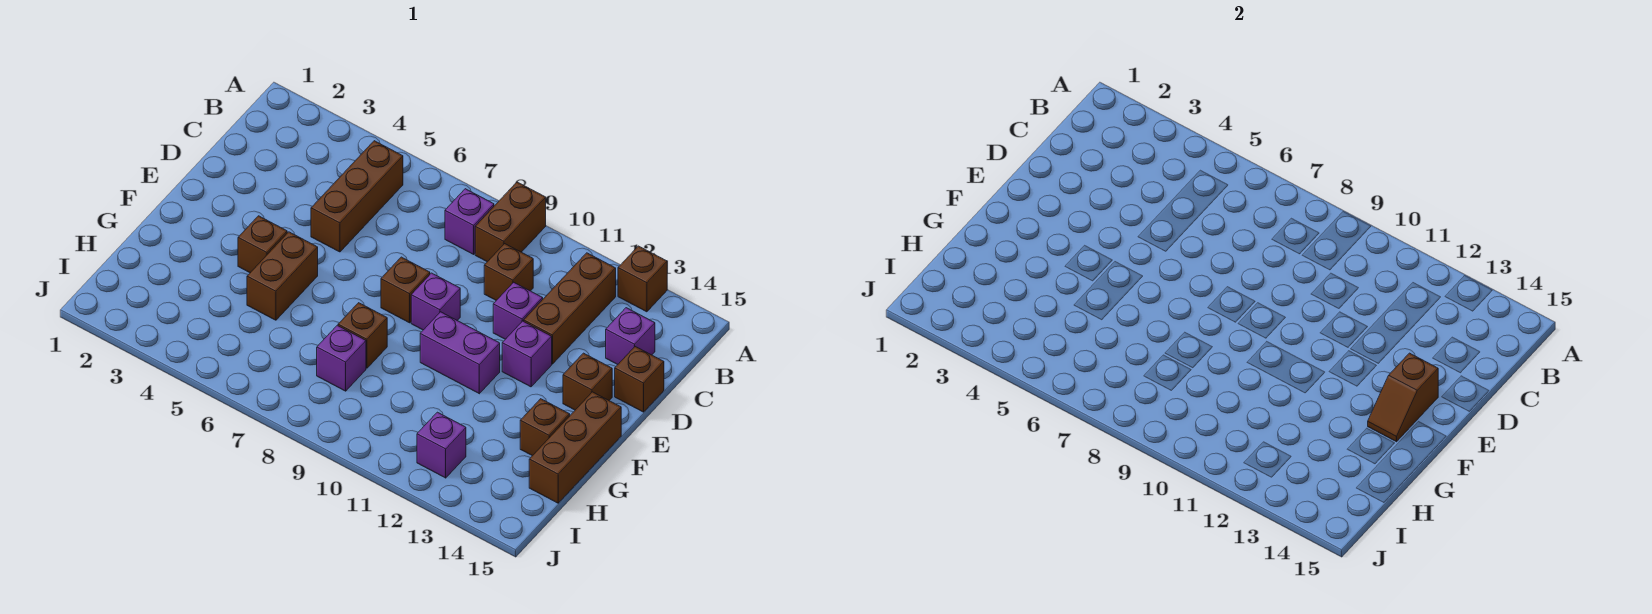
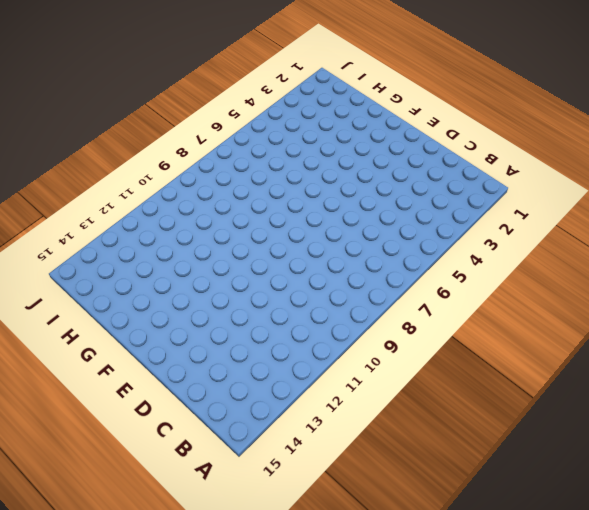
none -> brown 1x2 brick [475,182,546,262]
none -> brown 1x1 brick [618,246,667,312]
none -> brown 1x3 brick [311,141,403,252]

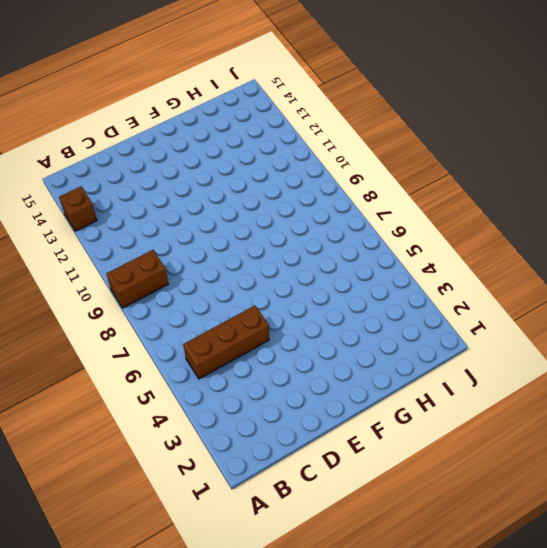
none -> purple 1x1 brick [445,189,494,254]
none -> brown 1x3 brick [524,253,616,364]
none -> brown 1x1 brick [484,244,533,300]

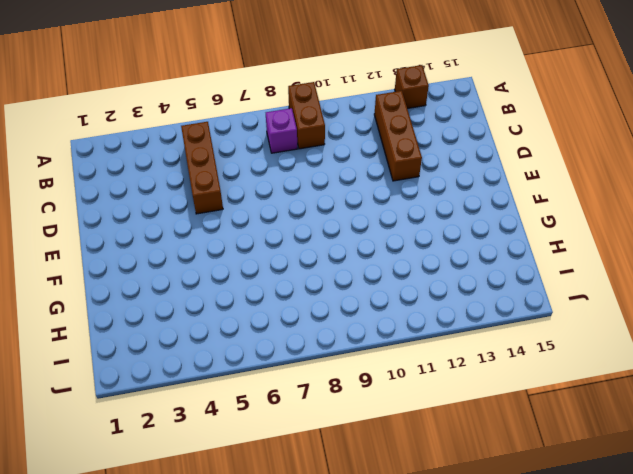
none -> brown 1x1 brick [484,244,533,300]
none -> purple 1x1 brick [606,308,655,365]
none -> purple 1x1 brick [493,282,543,339]

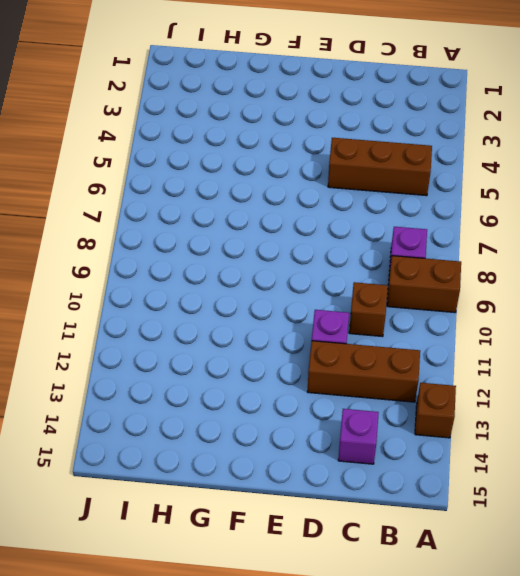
none -> brown 1x1 brick [615,347,664,412]
none -> brown 1x1 brick [381,257,430,323]
none -> purple 1x1 brick [411,273,460,330]

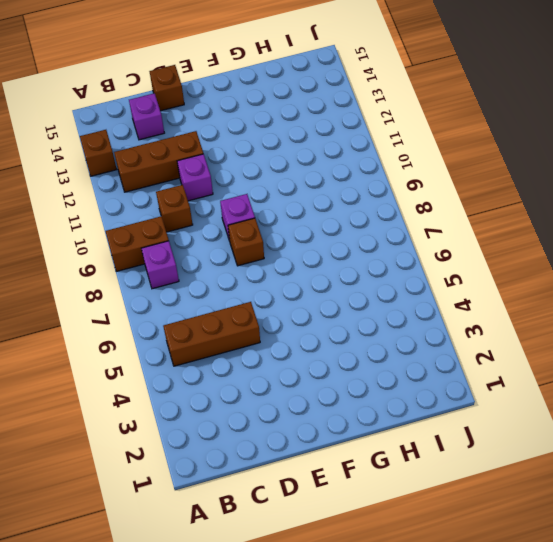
none -> purple 1x1 brick [502,321,552,387]
none -> brown 1x1 brick [563,353,612,410]
none -> brown 1x1 brick [238,216,287,273]

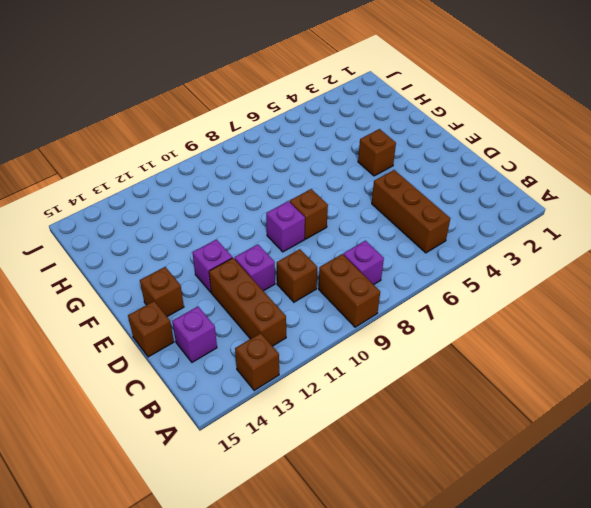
none -> brown 1x2 brick [247,232,318,320]
none -> purple 1x2 brick [420,312,500,394]
none -> brown 1x3 brick [529,392,621,503]

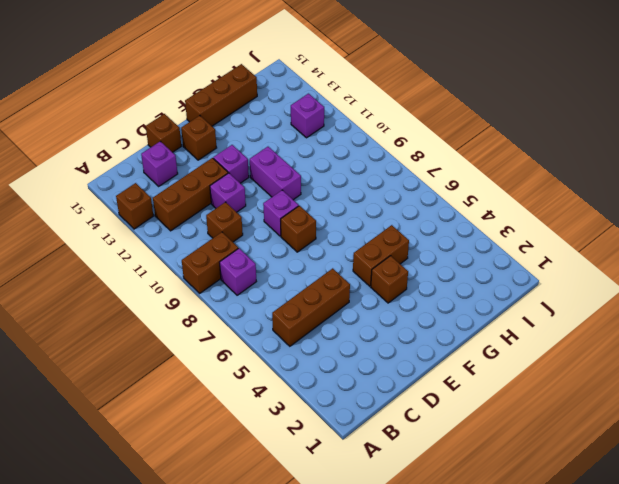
none -> brown 1x1 brick [338,303,387,368]
none -> brown 1x1 brick [520,399,570,456]
none -> purple 1x1 brick [317,325,366,391]

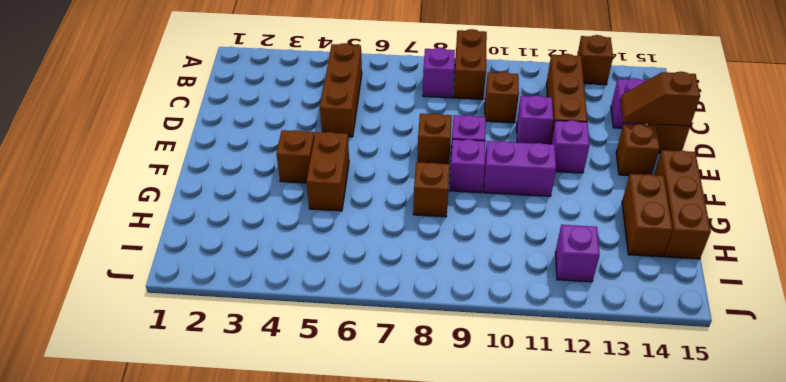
brown 1x2 slope [620,72,700,126] -> brown 1x2 slope turned to [1368,353,1438,442]
purple 1x1 brick [450,139,485,193] -> purple 1x1 brick moved to [317,325,366,391]
brown 1x2 brick [622,174,673,257] -> brown 1x1 brick [520,399,570,456]

